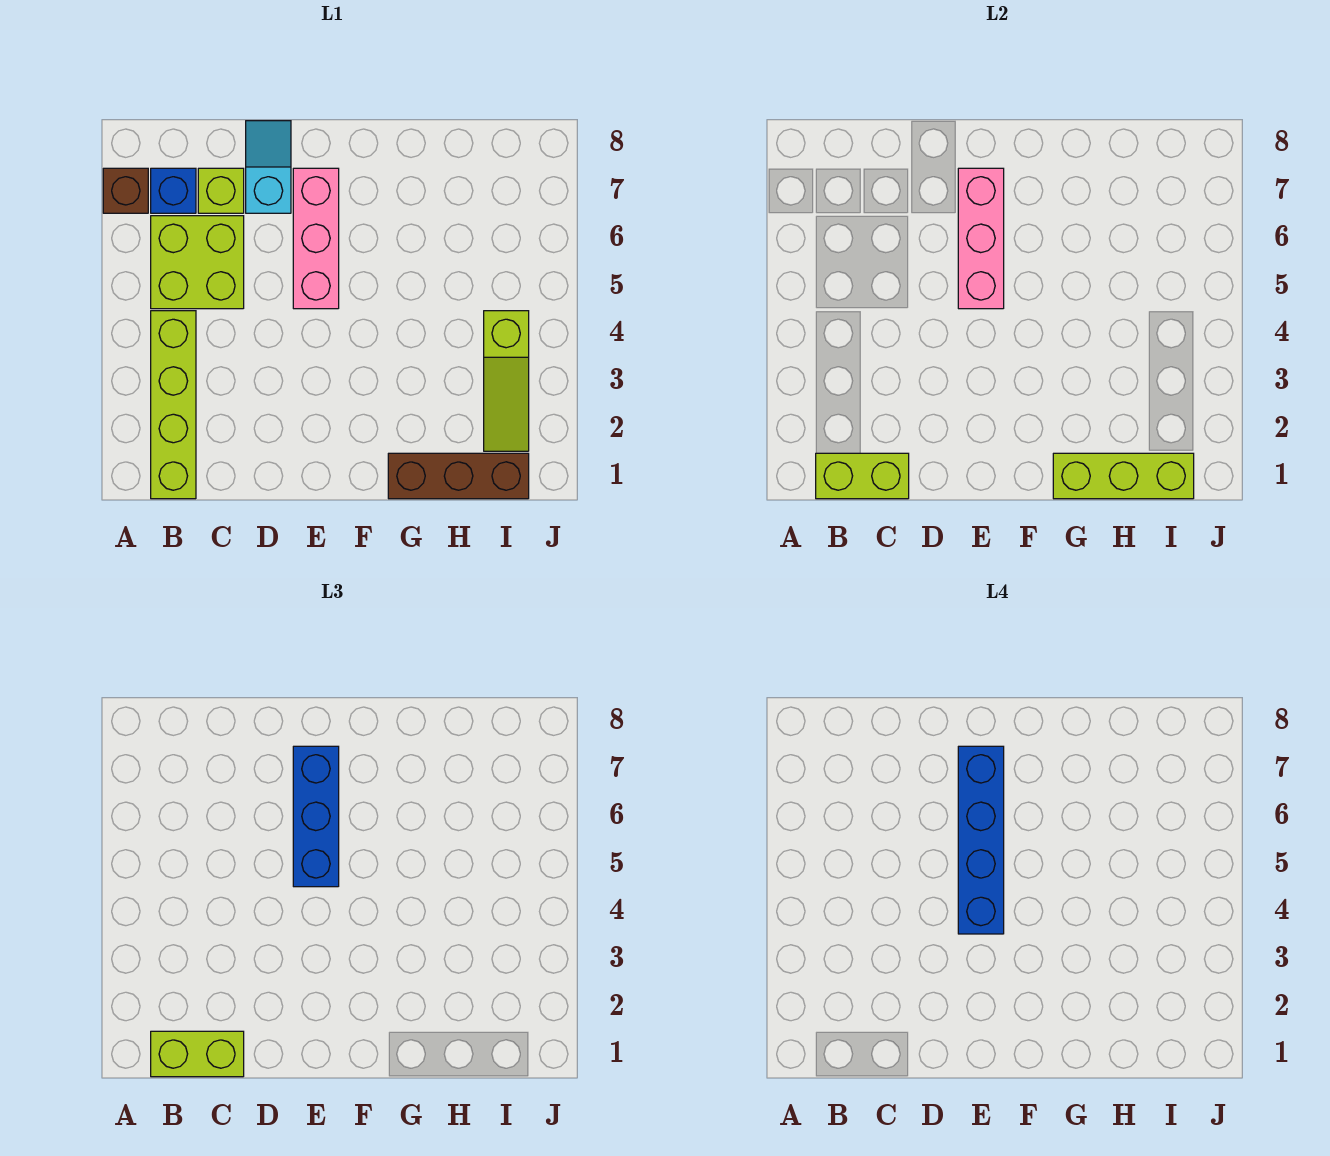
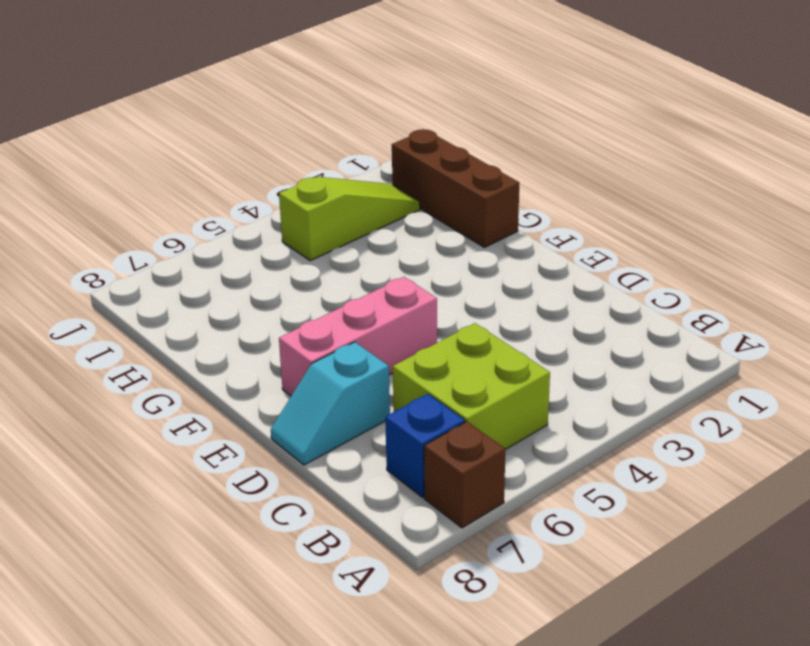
none -> lime 1x4 brick [151,311,196,499]
none -> lime 1x1 brick [198,168,244,213]
none -> lime 1x2 brick [816,453,909,499]

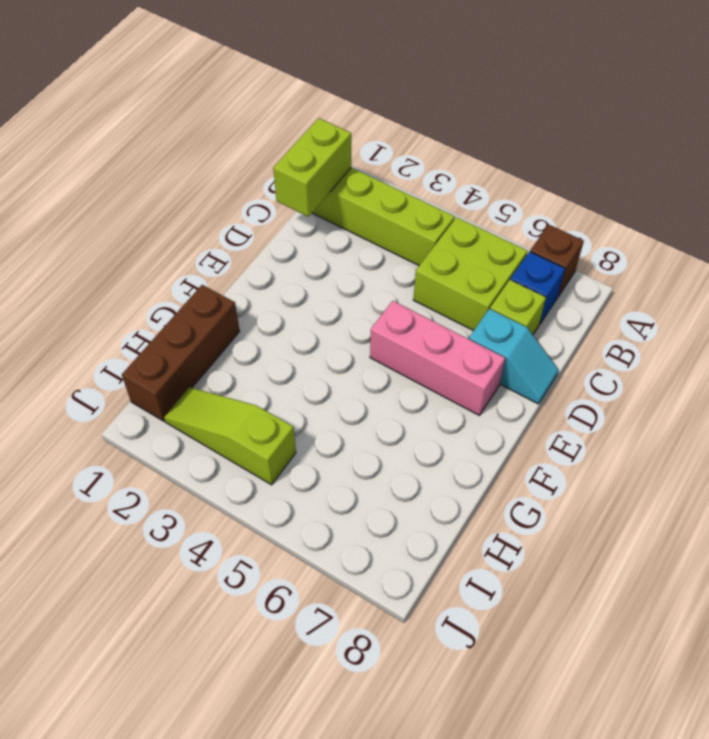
none -> pink 1x3 brick [958,168,1004,309]
none -> lime 1x3 brick [1053,453,1194,499]
none -> lime 1x2 brick [151,1031,244,1077]

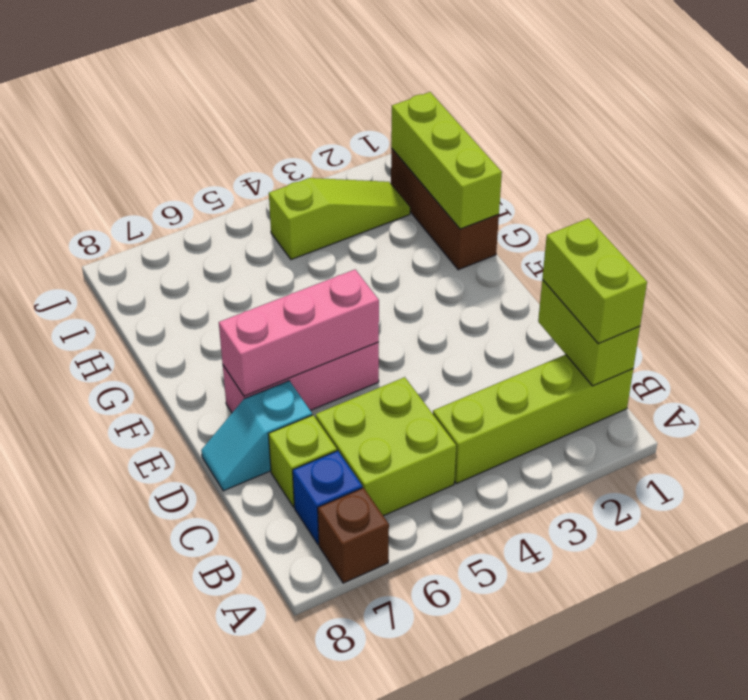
none -> blue 1x3 brick [293,746,339,887]
none -> blue 1x4 brick [958,746,1004,934]

